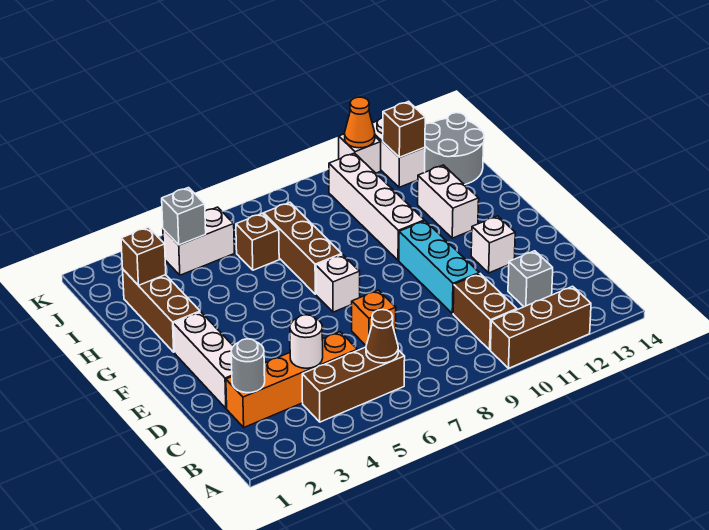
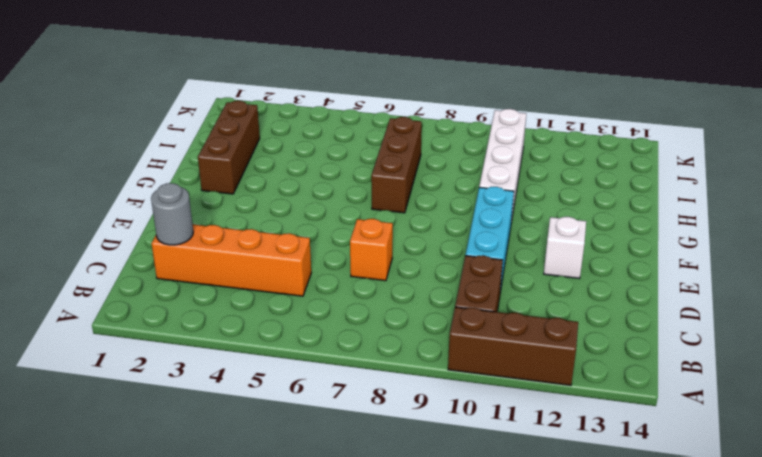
none -> brown 1x3 brick [302,347,405,422]
none -> grey 1x1 brick [508,251,553,307]
none -> white 1x3 brick [173,312,233,408]

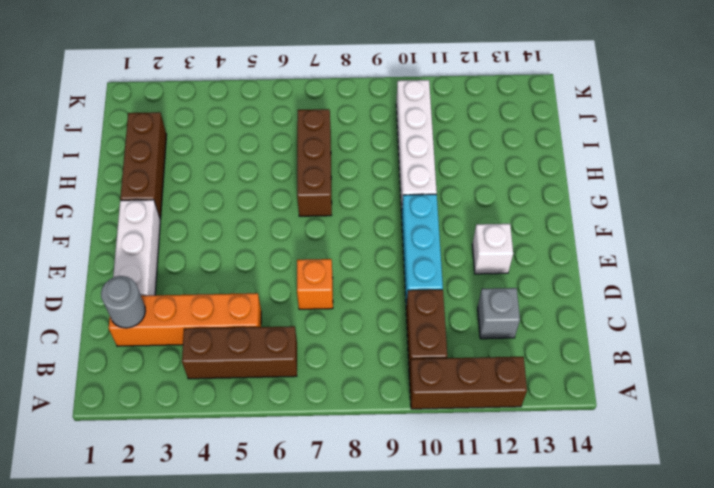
none -> white 1x1 brick [316,255,360,312]
none -> white 1x2 brick [418,165,479,238]
none -> brown 1x1 brick [236,213,279,270]

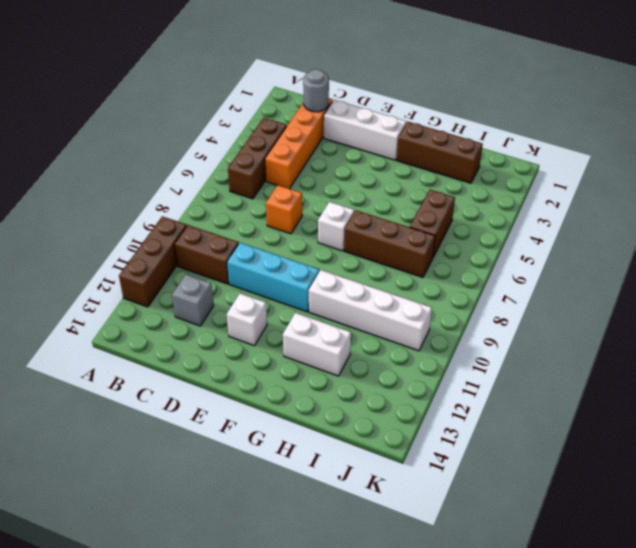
brown 1x2 brick [410,190,455,257] -> brown 1x1 brick [236,213,279,270]
none -> grey 2x2 round brick [425,113,484,185]
none -> white 1x2 brick [163,207,234,275]
none -> white 1x2 brick [372,118,425,187]

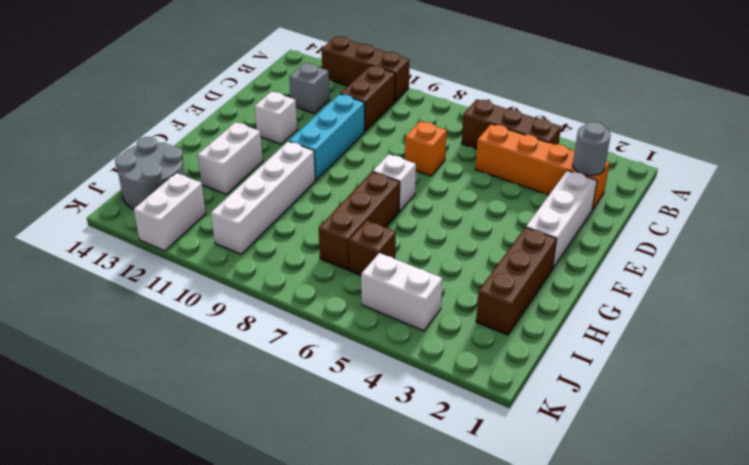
none -> white 1x1 brick [339,134,381,173]
none -> brown 1x1 cone [366,310,398,363]
none -> white 1x1 round brick [290,315,323,368]

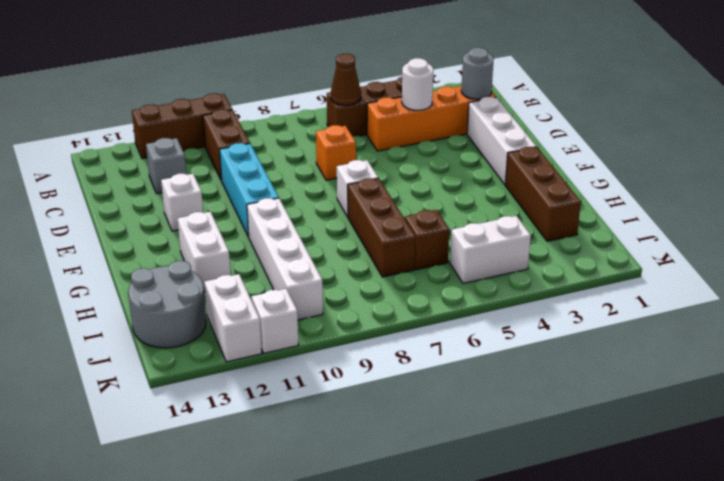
none -> brown 1x1 brick [121,227,166,286]
none -> grey 1x1 brick [162,188,206,245]
none -> brown 1x1 brick [383,102,425,157]

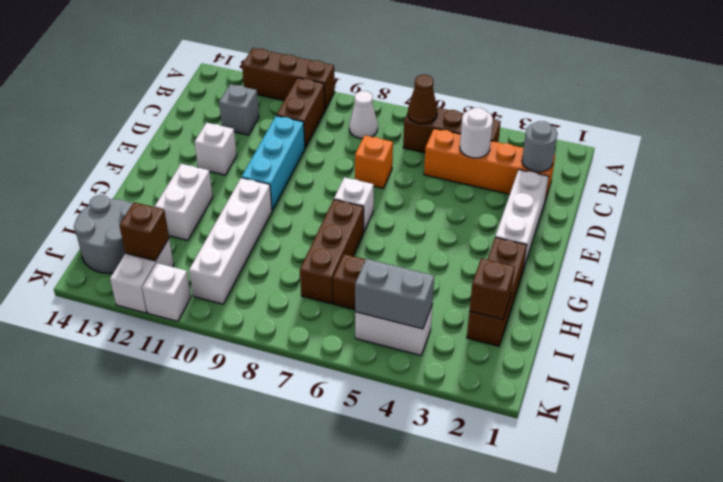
white 1x1 cone [349,91,378,139] -> none
grey 1x2 brick [355,259,434,329] -> grey 1x1 brick [162,188,206,245]
none -> orange 1x1 cone [345,97,375,148]

